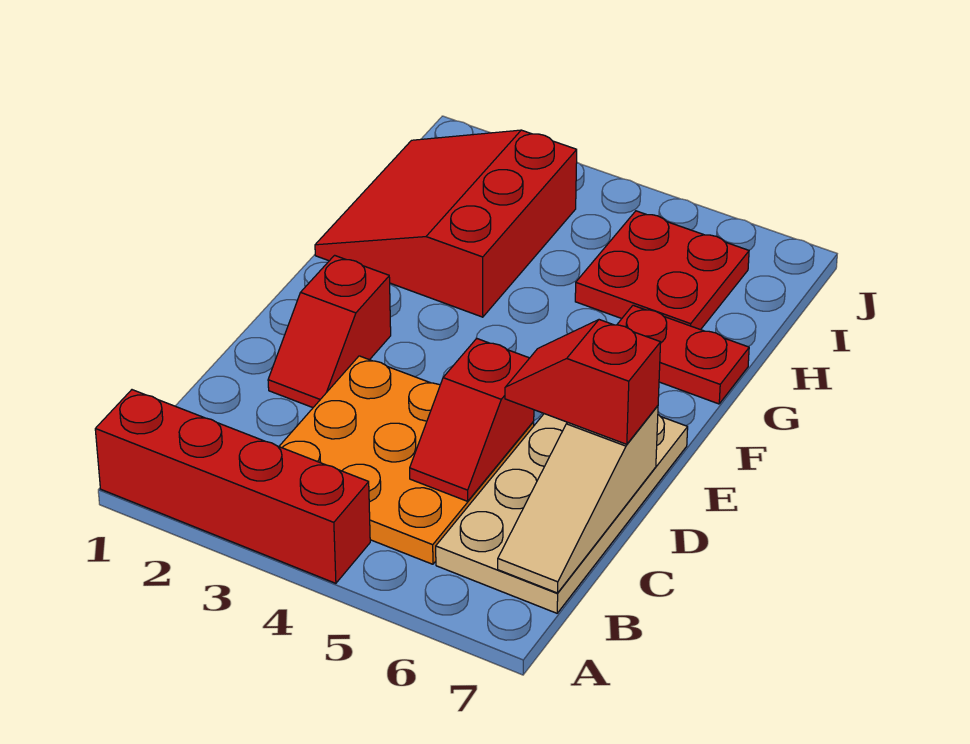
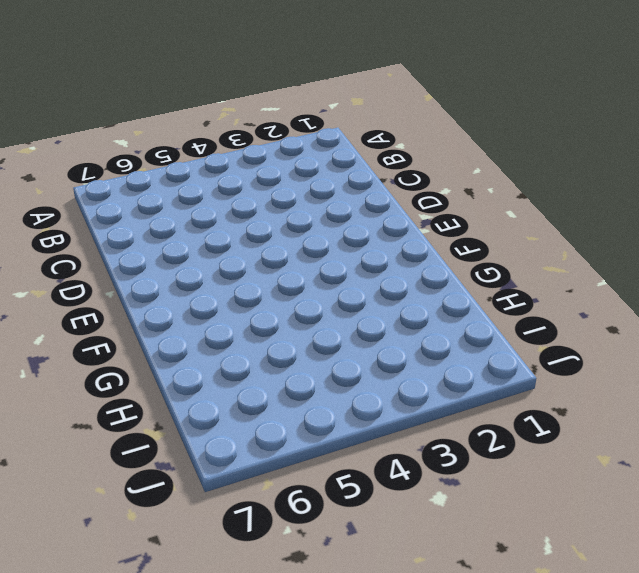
none -> red 1x4 brick [95,390,370,583]
none -> orange 3x3 plate [279,356,534,564]

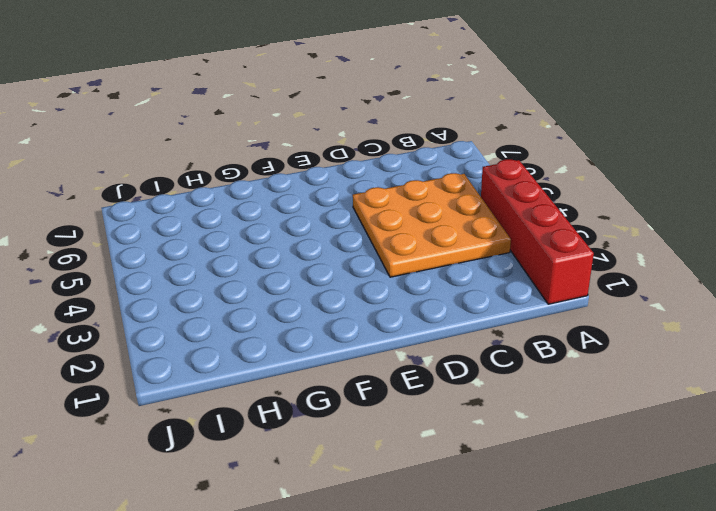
none -> tan 2x4 plate [436,414,688,613]
none -> red 1x2 slope [268,255,391,408]

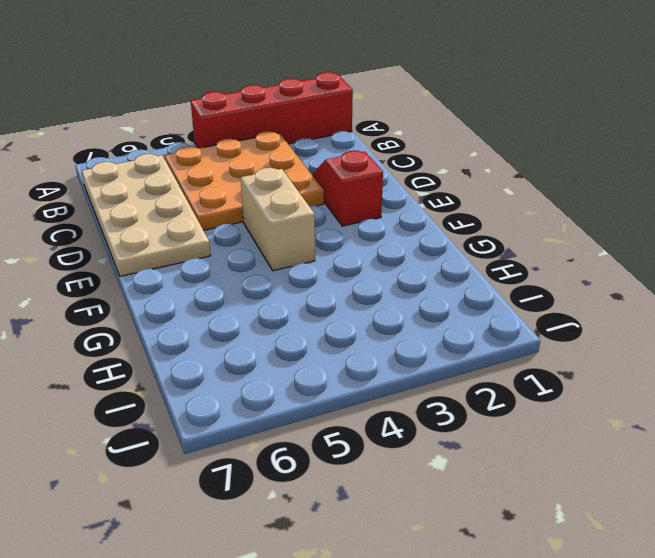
tan 1x2 brick [241,168,315,271] -> none
none -> red 3x3 slope [315,130,577,317]
none -> red 1x2 plate [617,305,749,404]

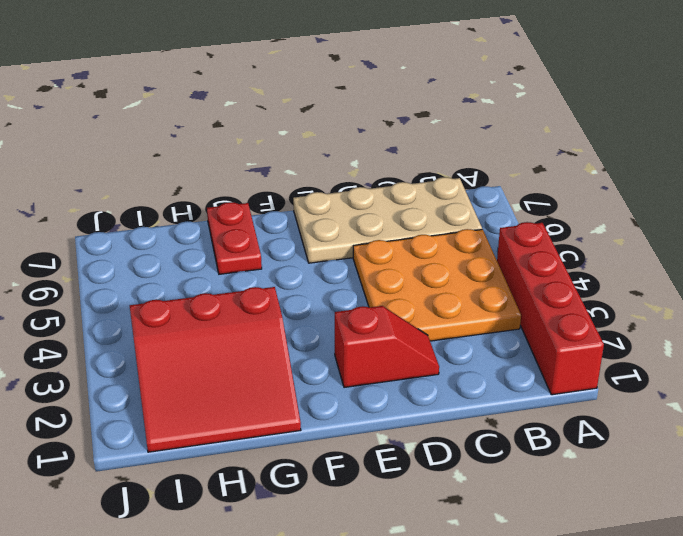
none -> red 2x2 plate [575,211,749,330]
none -> tan 1x3 slope [498,406,658,593]

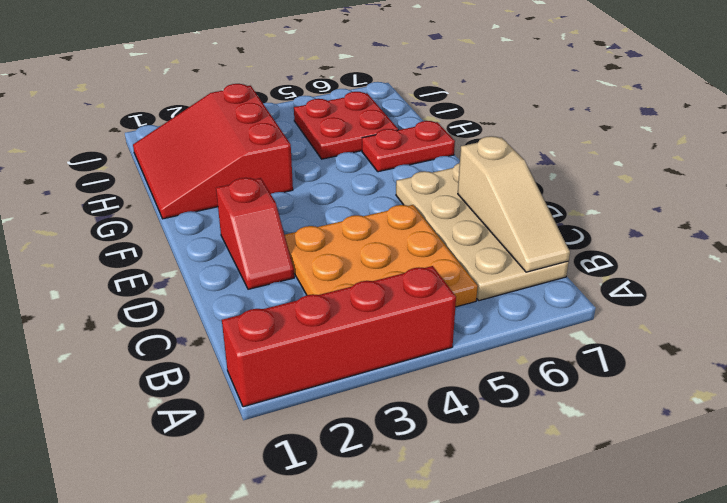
none -> red 1x2 slope [410,338,534,501]
none -> red 1x2 slope [505,320,661,444]

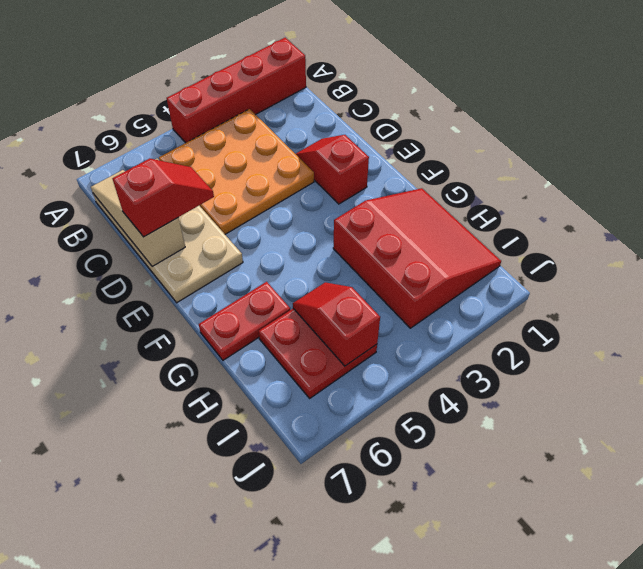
red 1x2 slope [293,282,380,366] -> red 1x2 slope moved to [410,338,534,501]

